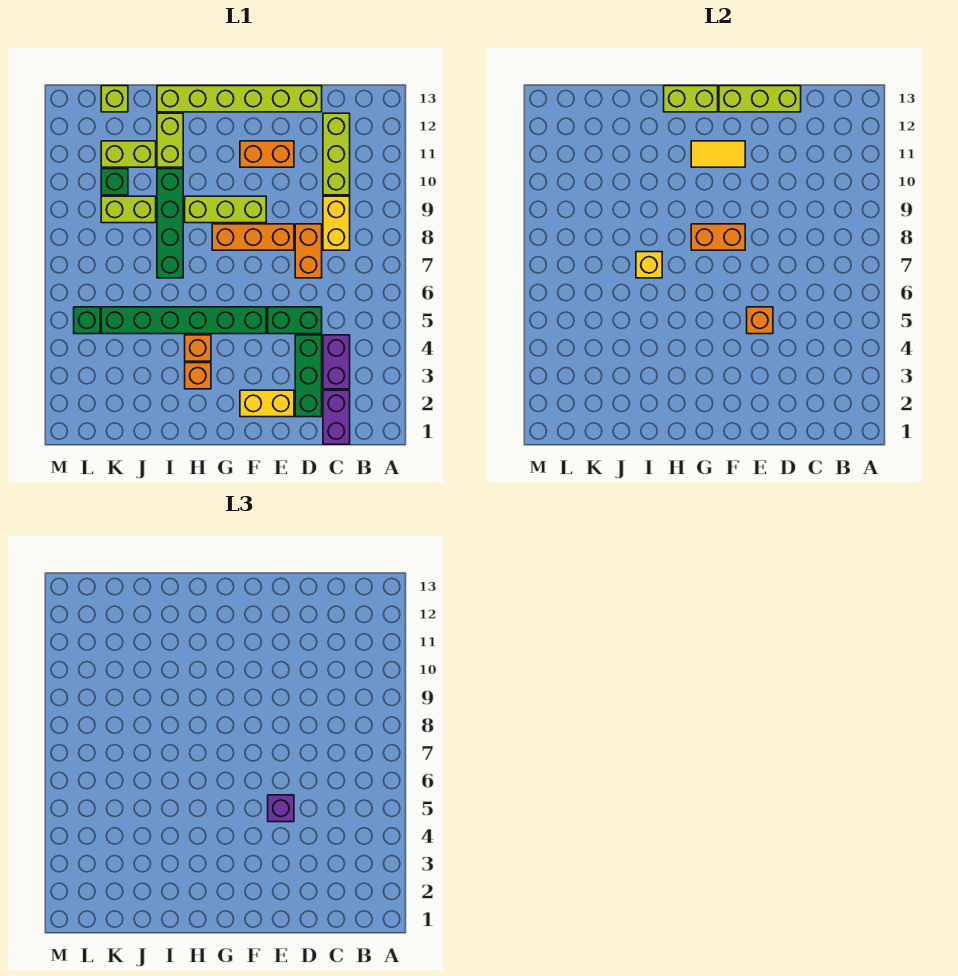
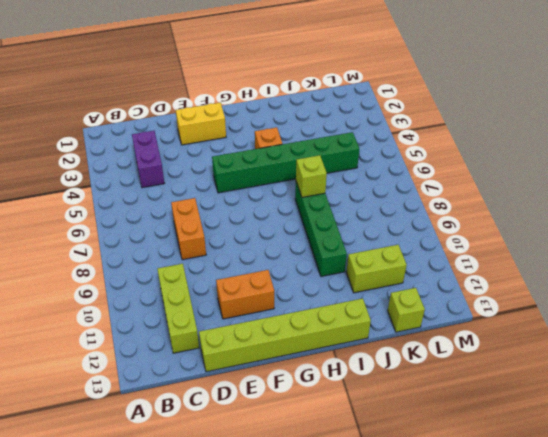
lime 1x1 brick [296,155,327,197] -> yellow 1x1 brick [636,252,662,278]
none -> purple 1x2 brick [323,390,350,444]
none -> yellow 1x2 brick [323,196,350,250]
none -> green 1x3 brick [295,335,322,417]

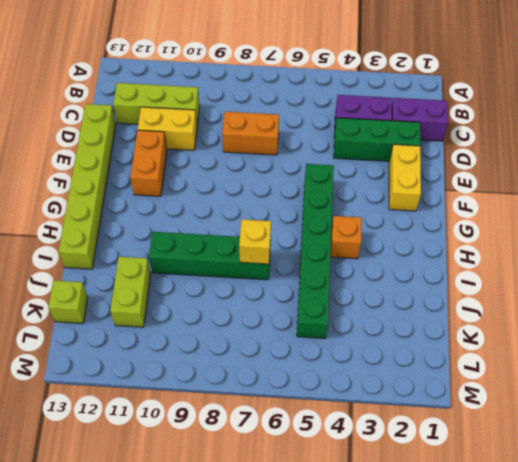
yellow 1x2 brick [138,107,197,150] -> yellow 1x2 brick moved to [323,196,350,250]
none -> green 1x2 brick [268,307,322,334]
none -> orange 1x3 brick [212,224,294,250]
none -> lime 1x3 brick [185,196,266,223]

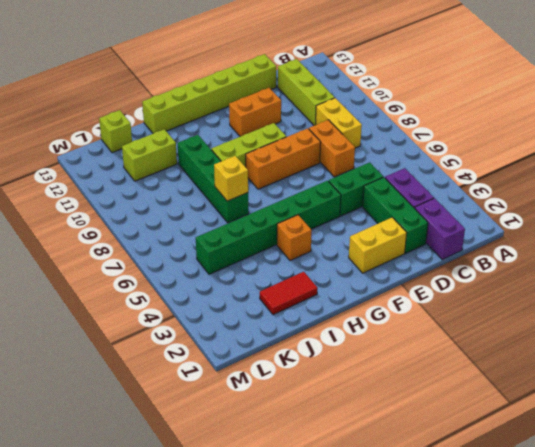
red 1x2 tile [260,272,317,315] -> none
none -> orange 1x1 brick [185,363,211,389]
none -> lime 1x2 brick [157,113,183,167]
none -> lime 1x2 brick [101,196,156,223]

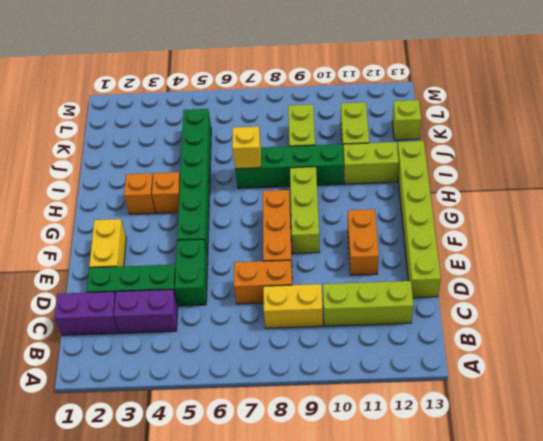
none -> green 1x1 brick [101,169,128,195]
none -> green 1x1 brick [74,307,100,334]
none -> lime 1x3 brick [719,86,801,112]

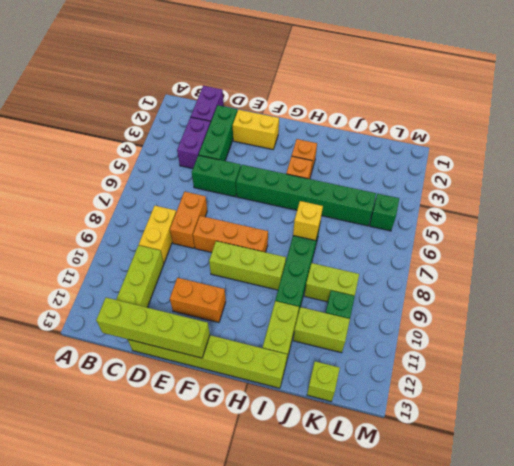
lime 1x4 brick [96,298,210,358] -> lime 1x3 brick [719,86,801,112]
none -> orange 1x1 brick [747,307,773,334]
none -> orange 1x2 brick [691,224,745,250]
none -> yellow 1x2 tile [691,141,745,167]

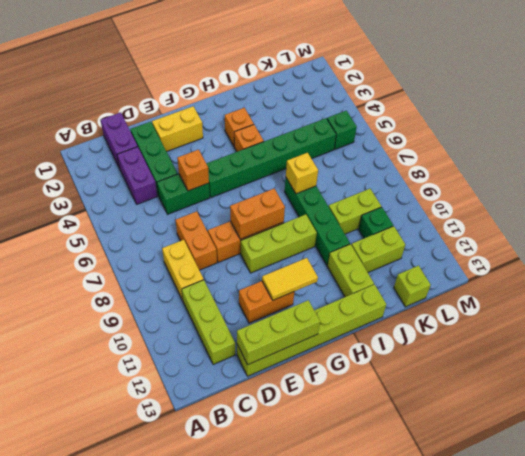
none -> lime 1x2 brick [664,86,718,112]
none -> purple 1x1 brick [268,795,294,822]

